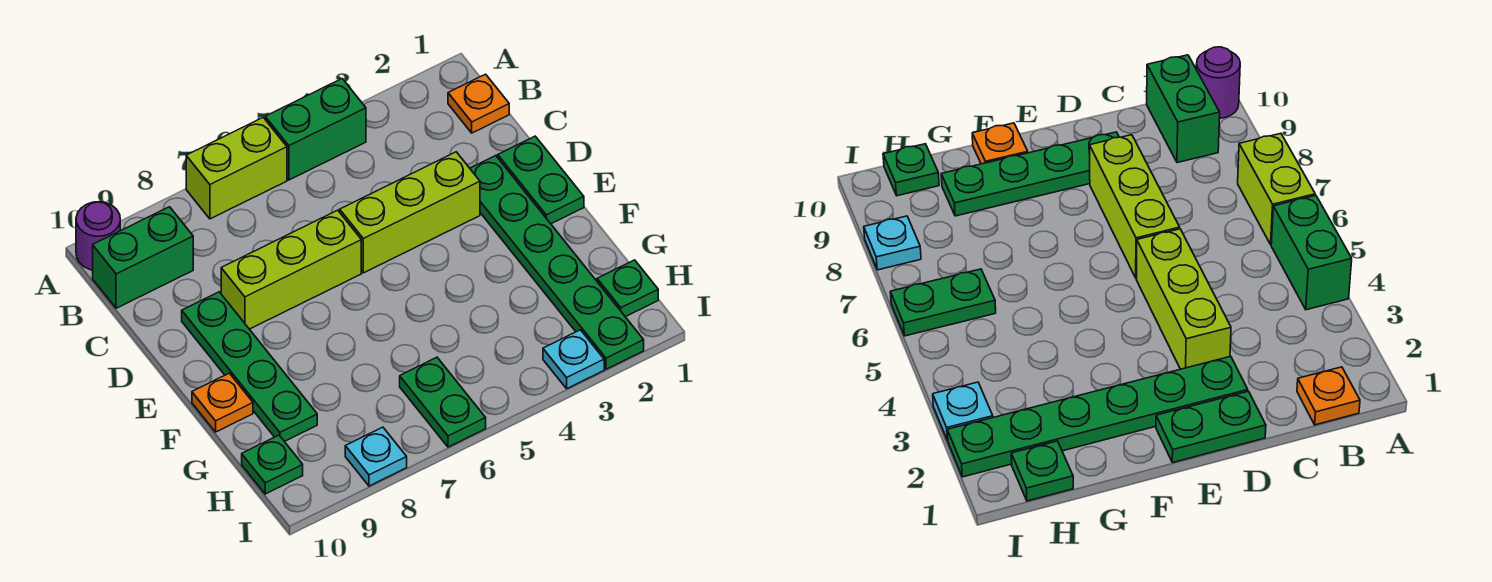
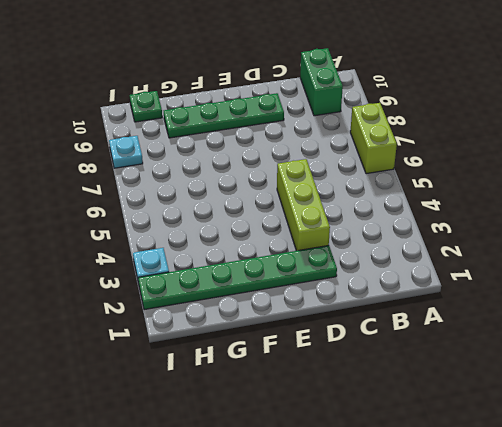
none -> green 1x2 brick [265,79,366,180]
none -> purple 1x1 round brick [76,202,120,270]
none -> orange 1x1 plate [448,74,509,133]

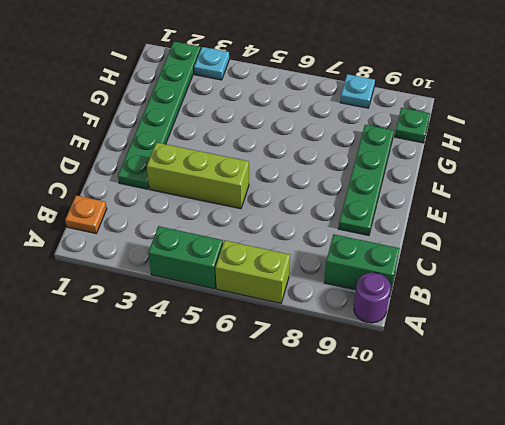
none -> green 1x2 plate [498,136,584,224]
none -> lime 1x3 brick [221,210,361,329]
none -> orange 1x1 plate [192,373,253,432]

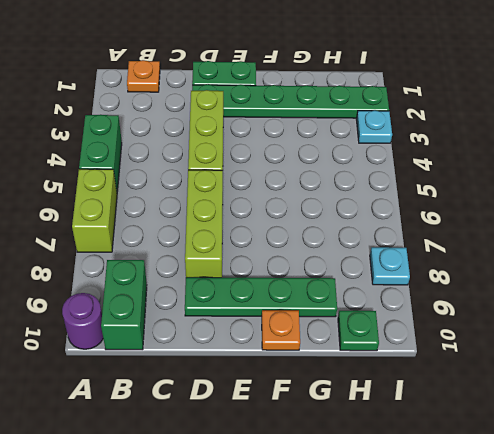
none -> green 1x1 plate [597,260,658,317]
none -> green 1x2 plate [400,357,486,447]

